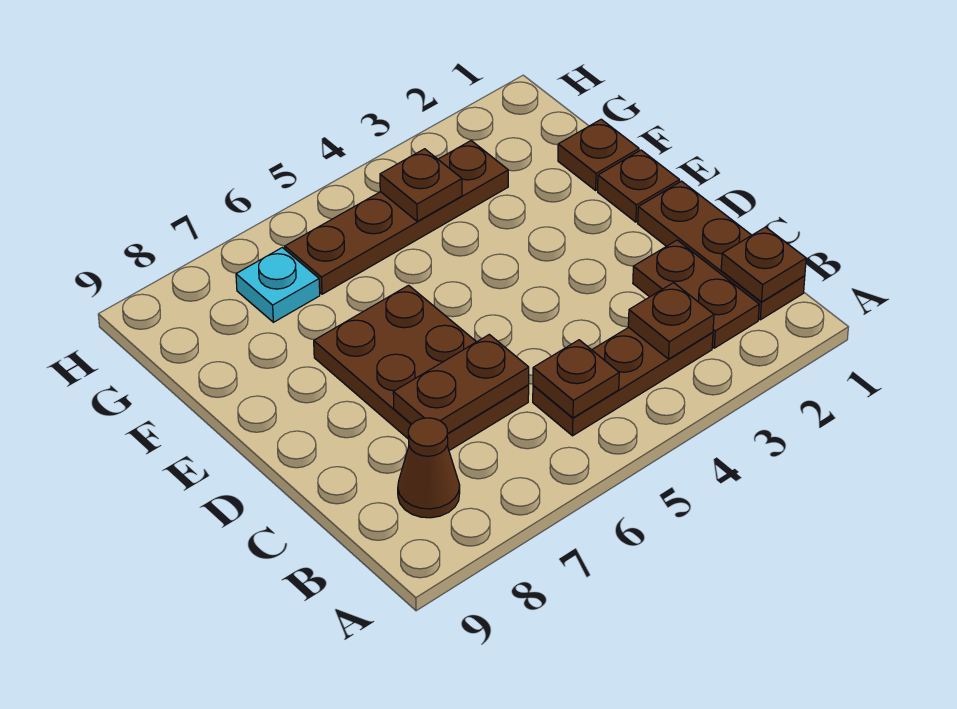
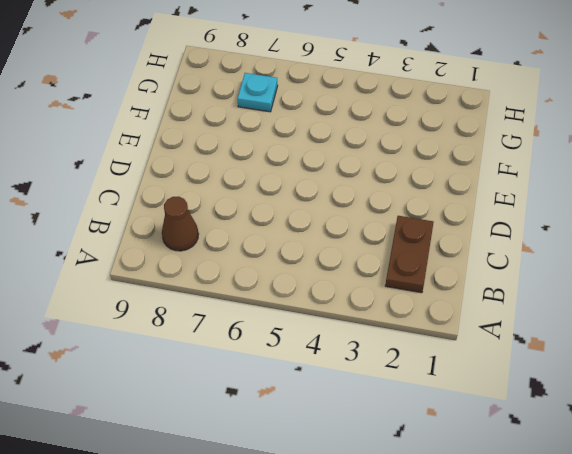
none -> brown 1x3 plate [638,181,805,320]
none -> brown 1x3 plate [533,327,713,436]
none -> brown 2x3 plate [314,285,529,450]

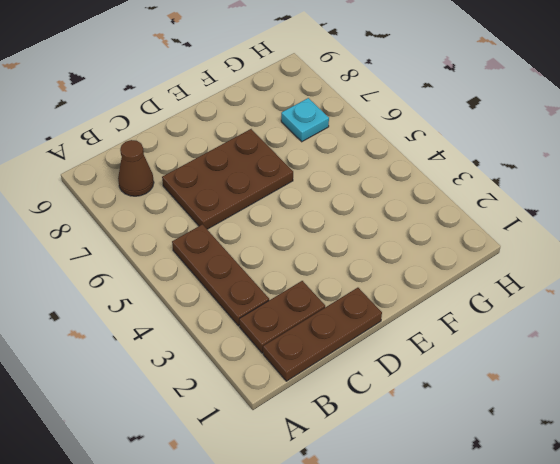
none -> brown 1x1 plate [598,150,680,222]
none -> brown 1x1 plate [558,119,639,190]
none -> brown 1x4 plate [285,141,508,294]

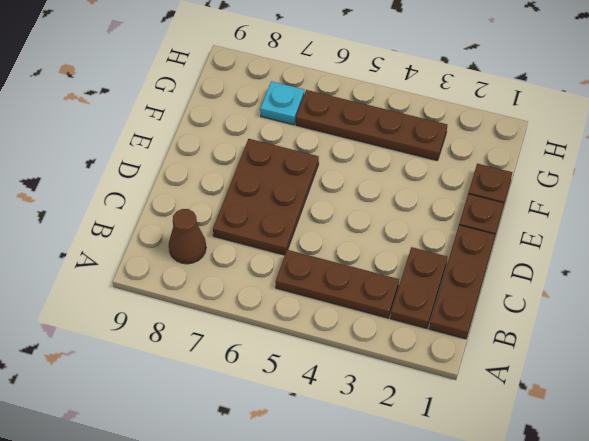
none -> brown 1x1 plate [721,227,806,302]
none -> brown 1x1 plate [628,283,714,359]
none -> brown 1x1 plate [533,340,619,418]

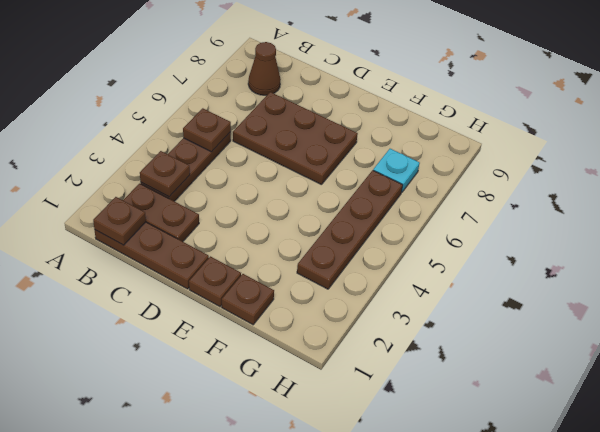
none -> brown 1x2 plate [393,335,529,434]
none -> brown 1x1 plate [380,149,462,221]

